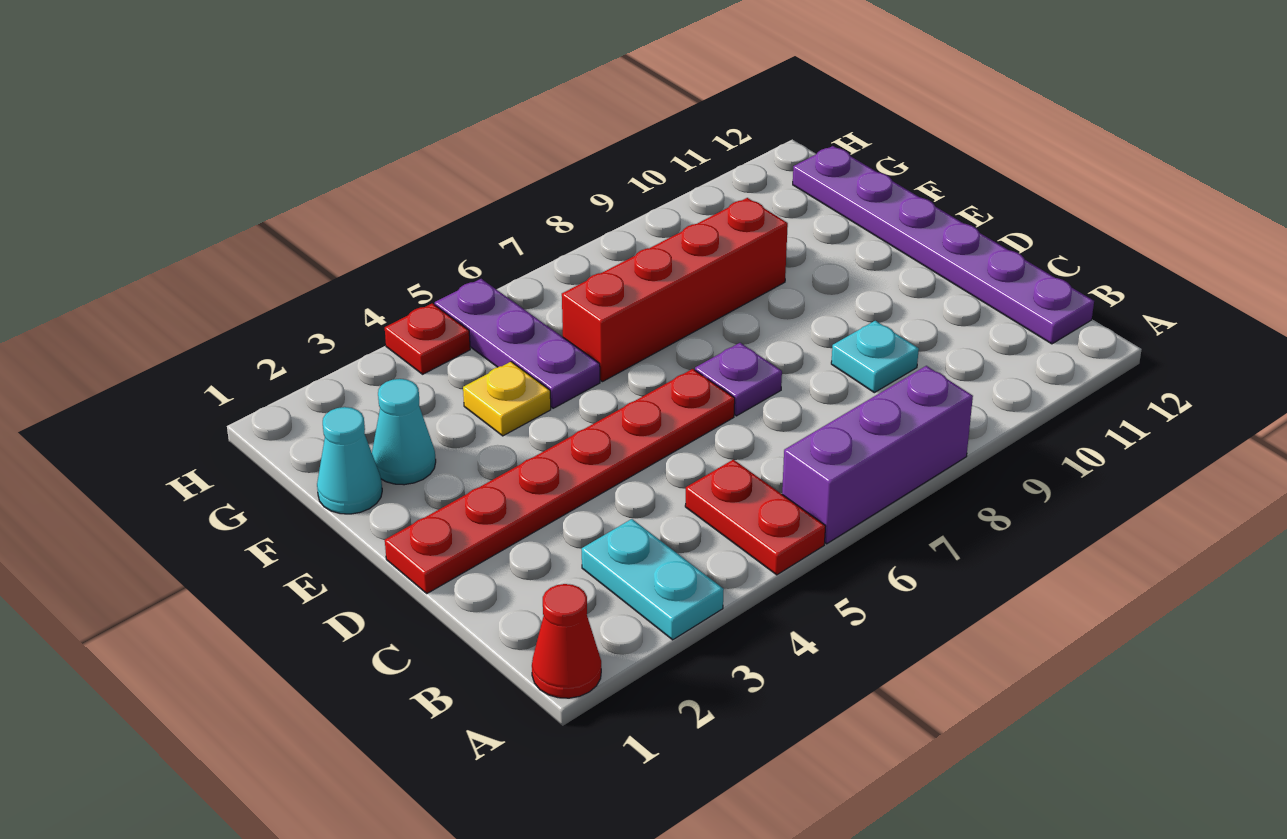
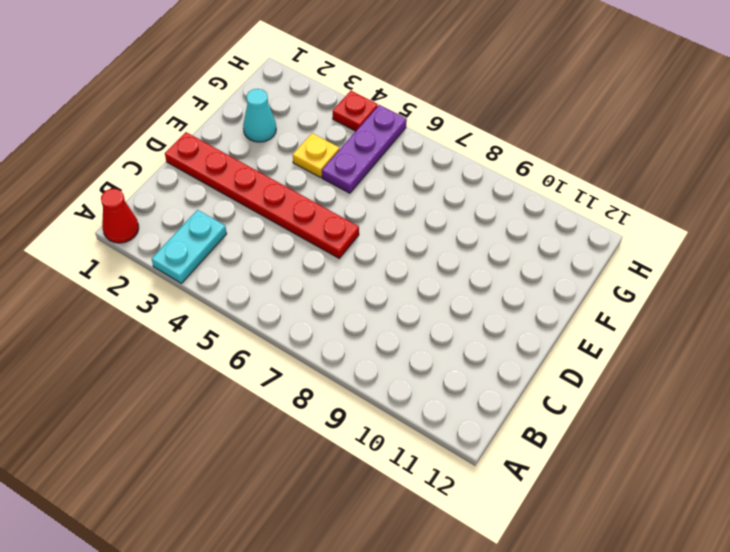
none -> red 1x2 plate [685,460,826,575]
none -> purple 1x3 brick [782,366,973,544]
none -> purple 1x6 plate [793,146,1094,344]

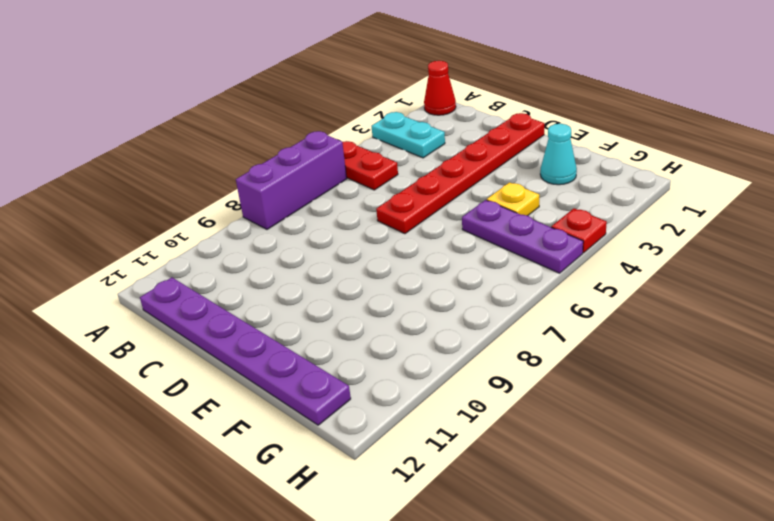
none -> cyan 1x1 plate [831,321,919,393]
none -> purple 1x1 plate [695,343,782,416]
none -> cyan 1x1 cone [317,407,382,514]

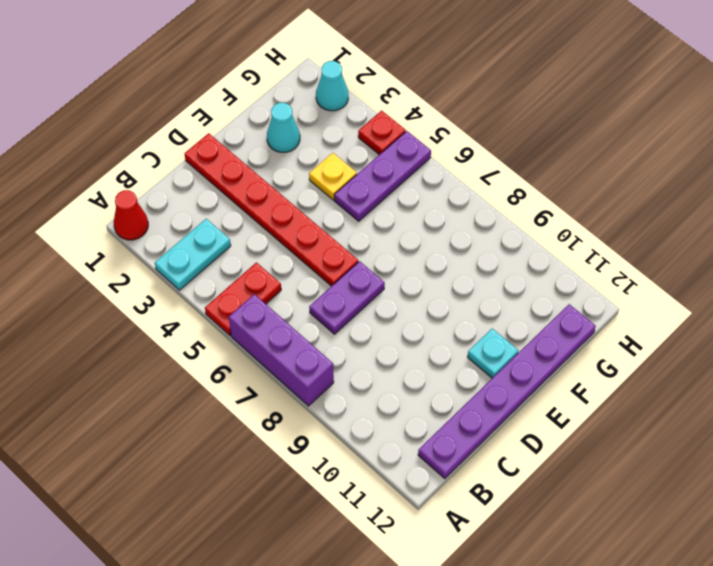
purple 1x2 plate [309,261,385,334] -> purple 1x1 plate [695,343,782,416]
cyan 1x1 plate [468,329,518,378] -> cyan 1x1 plate moved to [831,321,919,393]
cyan 1x1 cone [316,61,348,111] -> cyan 1x1 cone moved to [317,407,382,514]
none -> red 1x4 brick [562,198,788,382]

